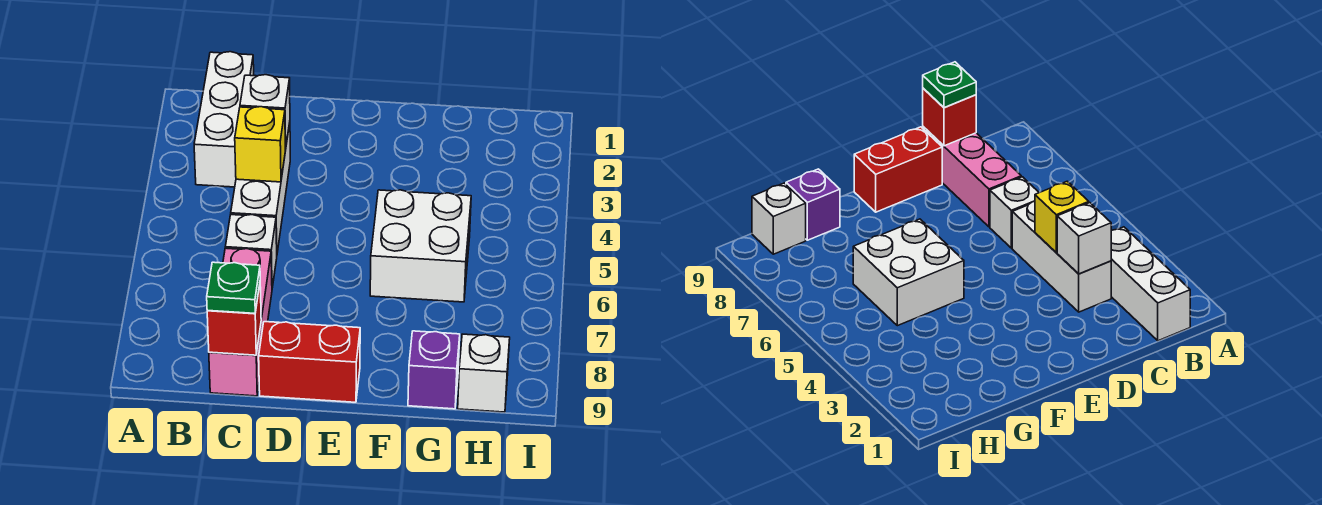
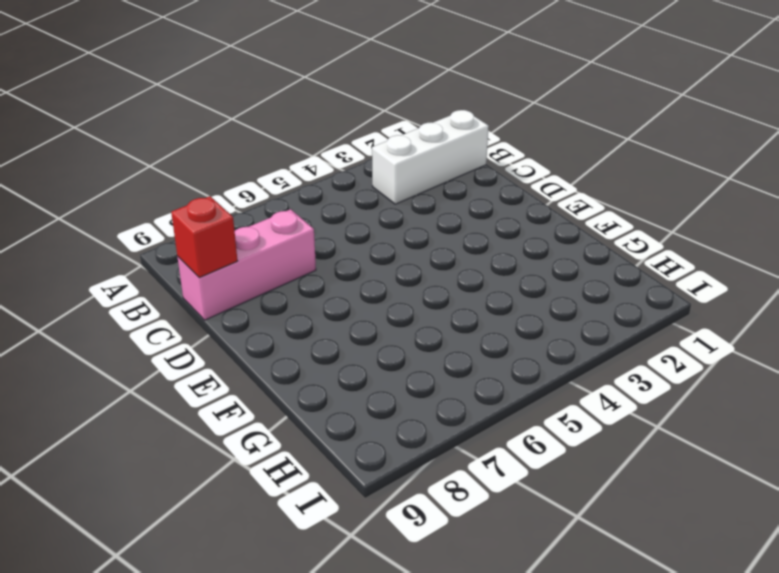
none -> white 1x3 brick [231,123,290,252]
none -> white 1x1 brick [225,215,277,288]
none -> red 1x2 brick [259,322,360,402]

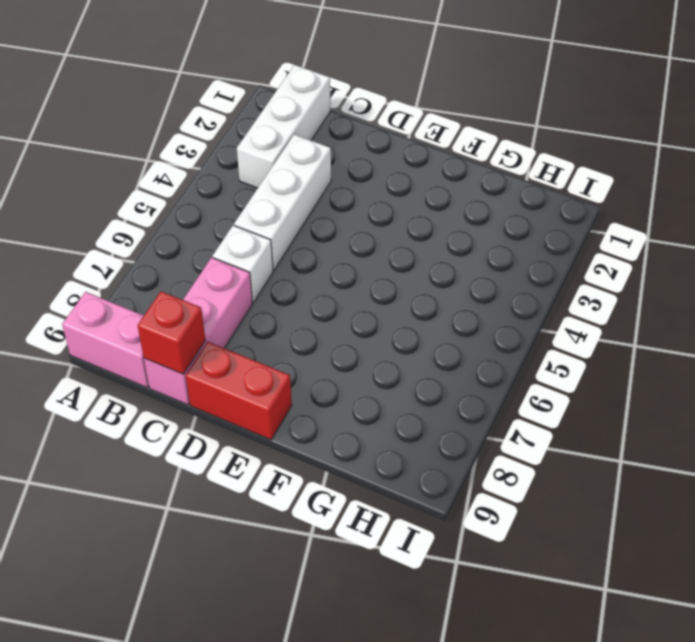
pink 1x2 brick [62,292,149,388] -> none
none -> white 2x2 brick [370,190,471,302]
none -> purple 1x1 brick [408,331,460,409]
none -> white 1x1 brick [458,334,510,412]

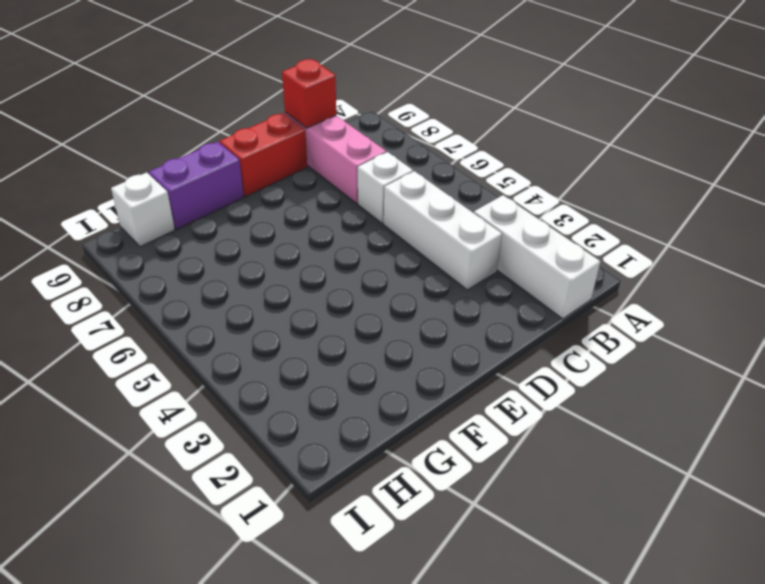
purple 1x2 brick [149,142,244,229] -> purple 1x1 brick [408,331,460,409]
none -> white 2x2 brick [370,190,471,302]
none -> white 1x1 brick [240,75,290,149]
none -> yellow 1x1 brick [235,107,285,182]

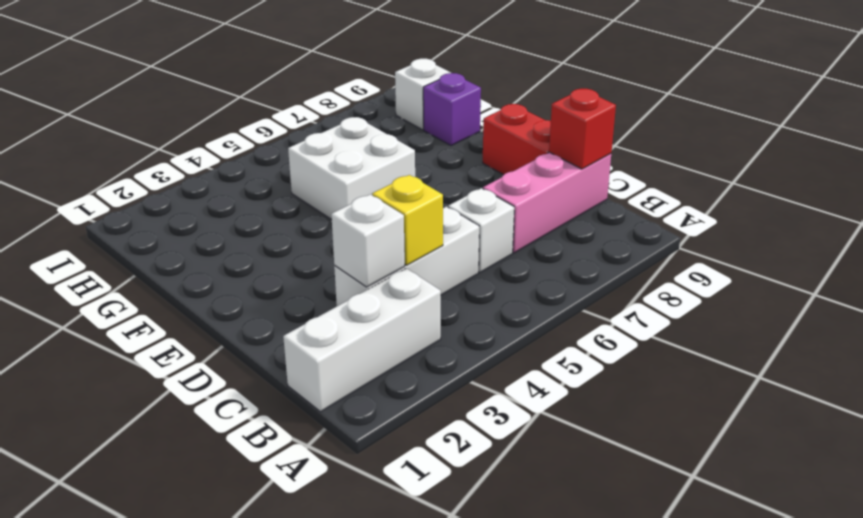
none -> green 1x1 plate [207,262,260,313]

